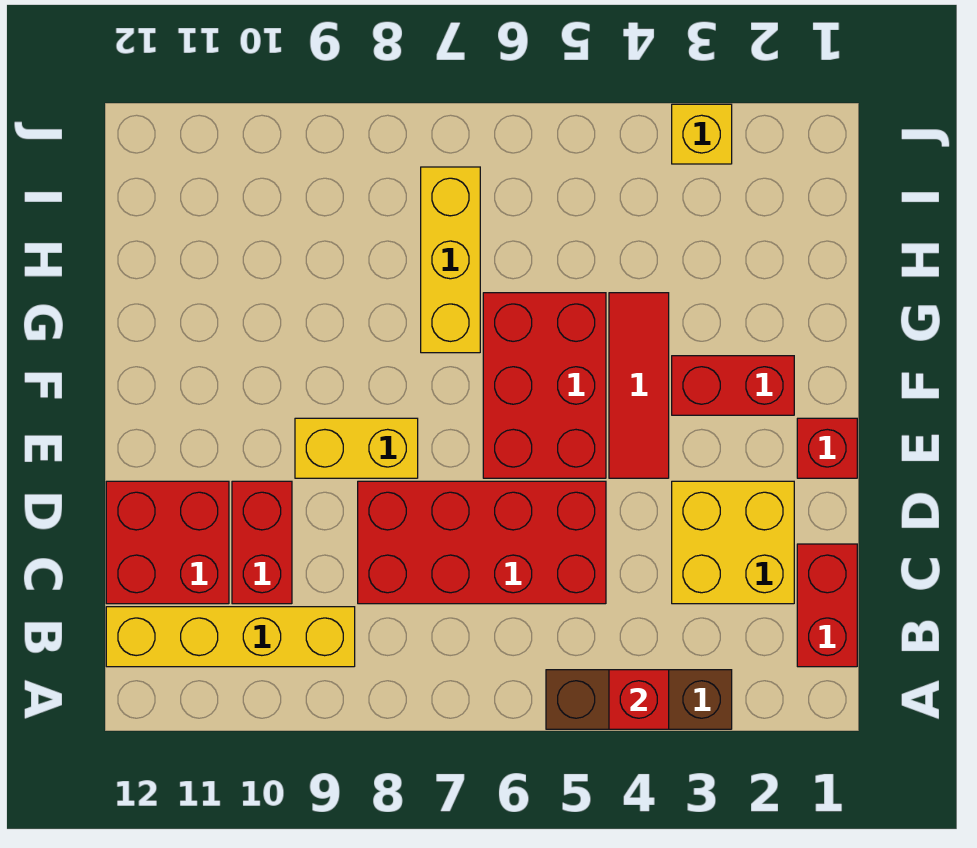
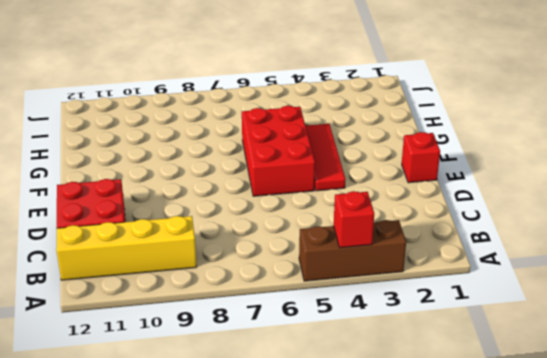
none -> red 1x2 brick [797,544,857,667]
none -> yellow 2x2 brick [672,481,794,604]
none -> red 2x4 brick [358,481,606,604]

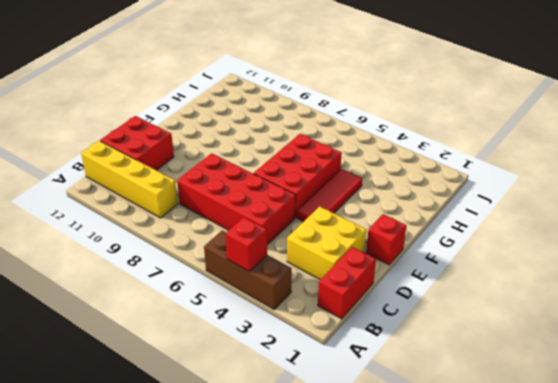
none -> red 1x2 brick [232,481,292,604]
none -> yellow 1x2 brick [295,418,418,478]
none -> red 1x2 brick [672,356,794,415]

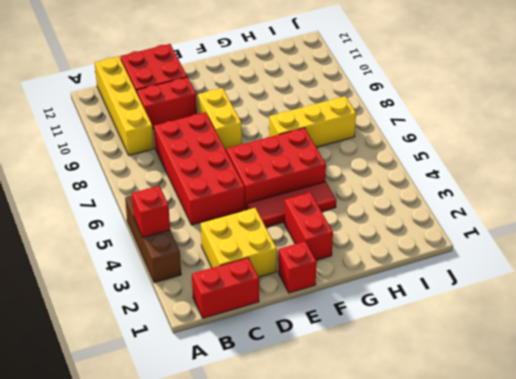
none -> yellow 1x1 brick [672,104,732,164]

